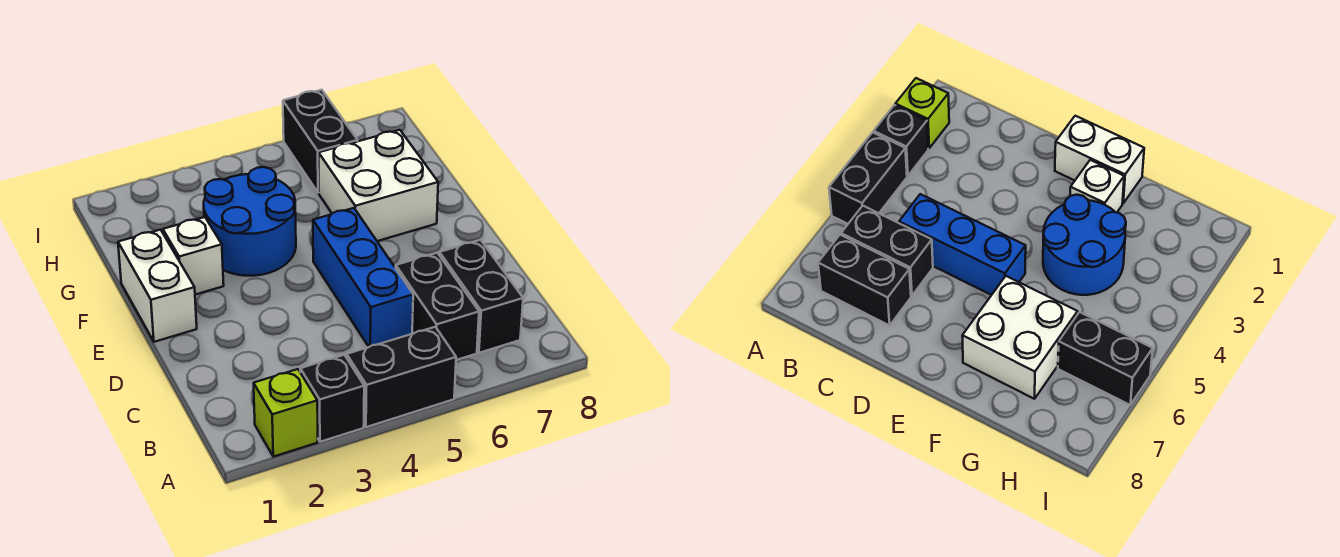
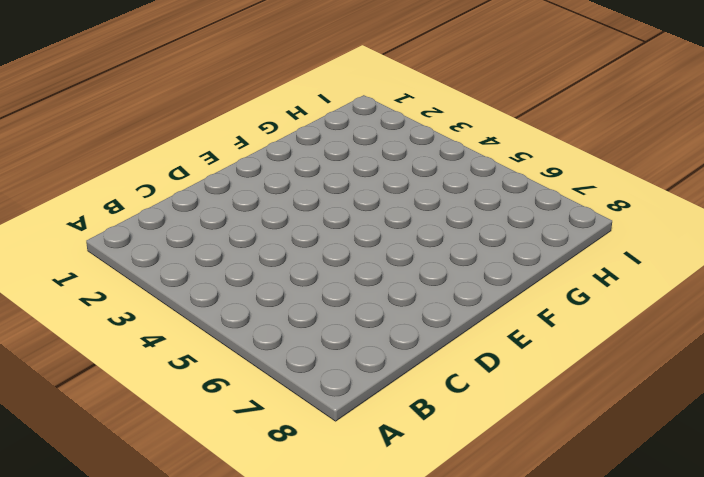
none -> lime 1x1 brick [254,369,318,457]
none -> black 1x1 brick [300,355,364,442]

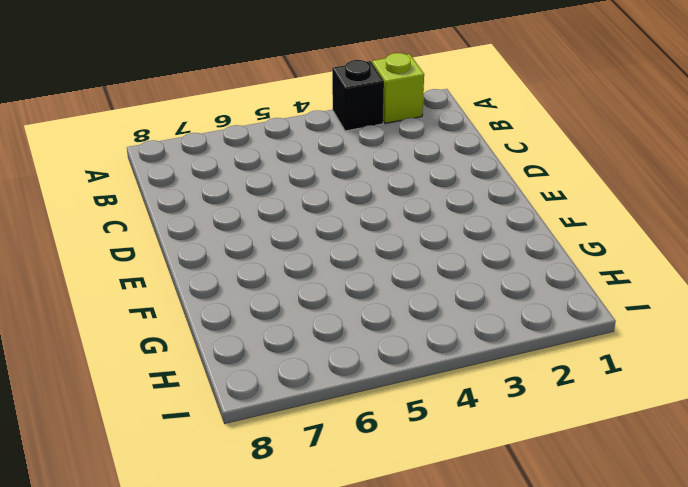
none -> black 1x2 brick [347,327,456,427]
none -> black 1x2 brick [396,253,479,360]

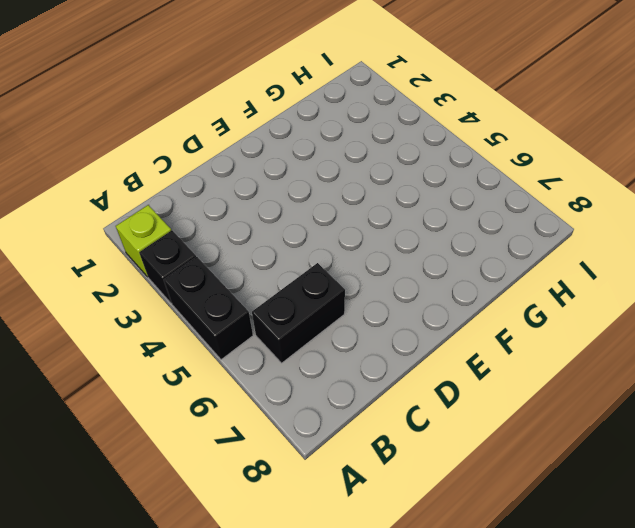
none -> black 1x2 brick [439,240,523,353]
none -> blue 1x3 brick [313,208,413,347]

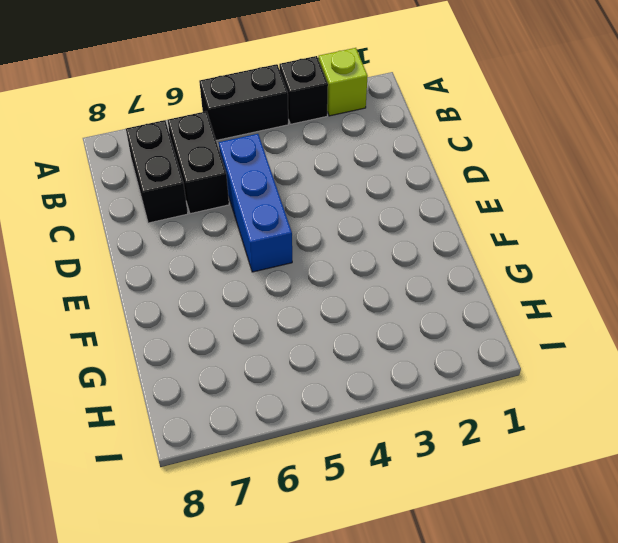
none -> white 1x2 brick [118,230,197,342]
none -> white 1x1 brick [163,217,224,295]

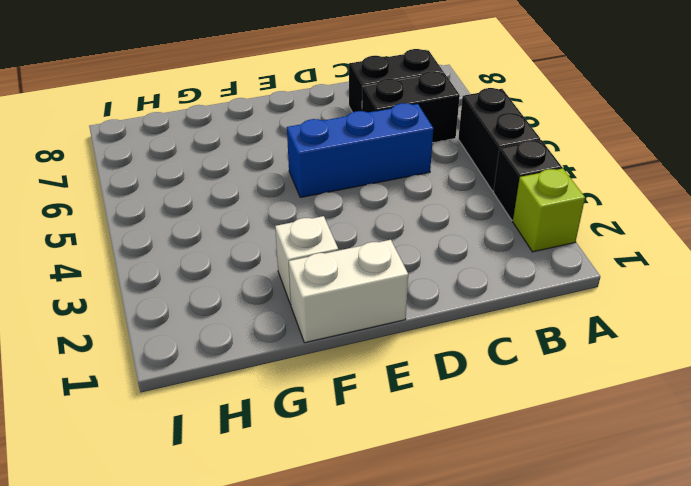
none -> blue 2x2 round brick [204,167,296,276]
none -> white 2x2 brick [319,130,438,241]

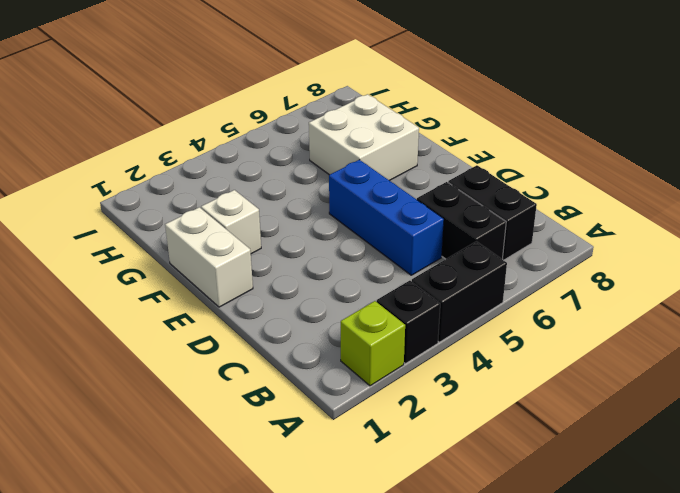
none -> blue 2x2 round brick [204,167,296,276]
none -> black 1x2 brick [283,90,358,193]

